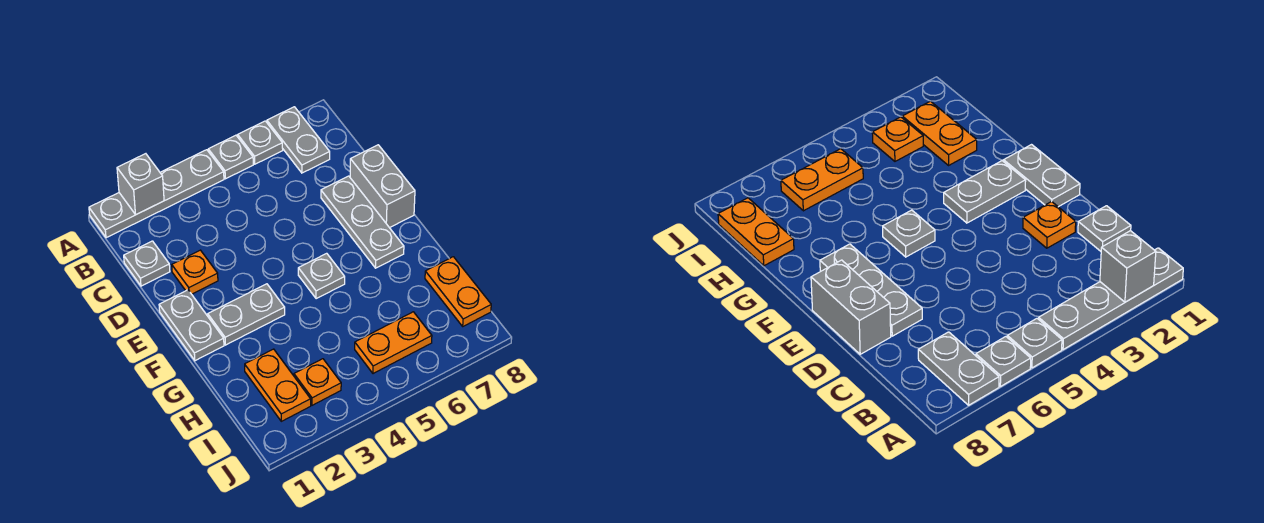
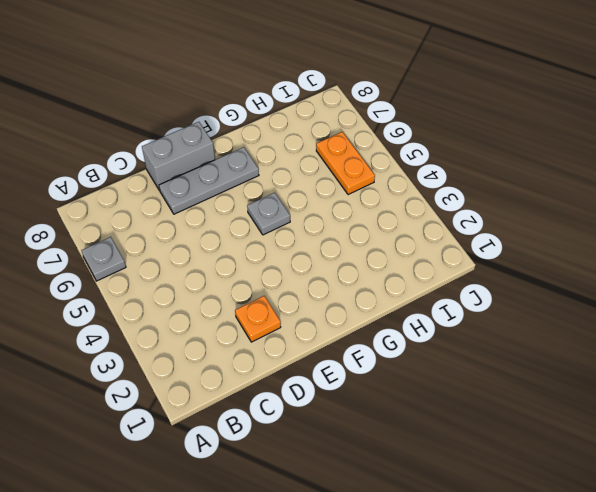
none -> grey 1x4 plate [89,150,224,238]
none -> grey 1x1 plate [208,135,253,179]
none -> grey 1x2 plate [267,107,330,173]

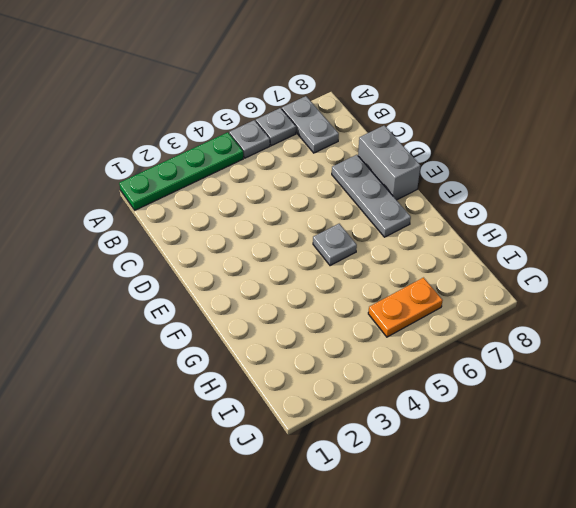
green 1x4 plate [119,132,243,210] -> grey 1x4 plate [89,150,224,238]
none -> grey 1x1 plate [124,241,170,286]
none -> orange 1x1 plate [172,250,218,294]
none -> grey 1x2 plate [159,290,224,361]

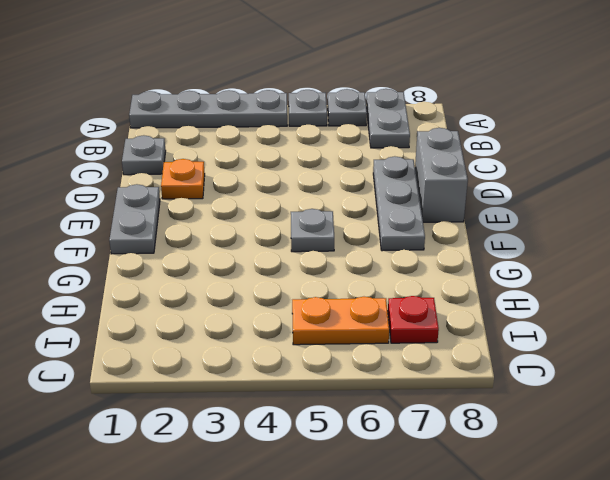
red 1x1 plate [388,296,439,343] -> none
none -> grey 1x2 plate [208,284,285,345]
none -> orange 1x2 plate [245,349,311,421]
none -> orange 1x2 plate [425,257,491,326]

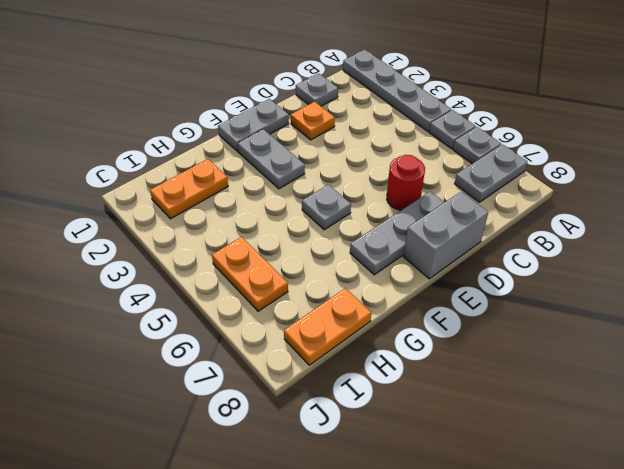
red 1x1 round brick [387,155,425,210] -> none
none -> orange 1x1 plate [294,359,341,405]
none -> grey 1x1 brick [117,154,164,214]

